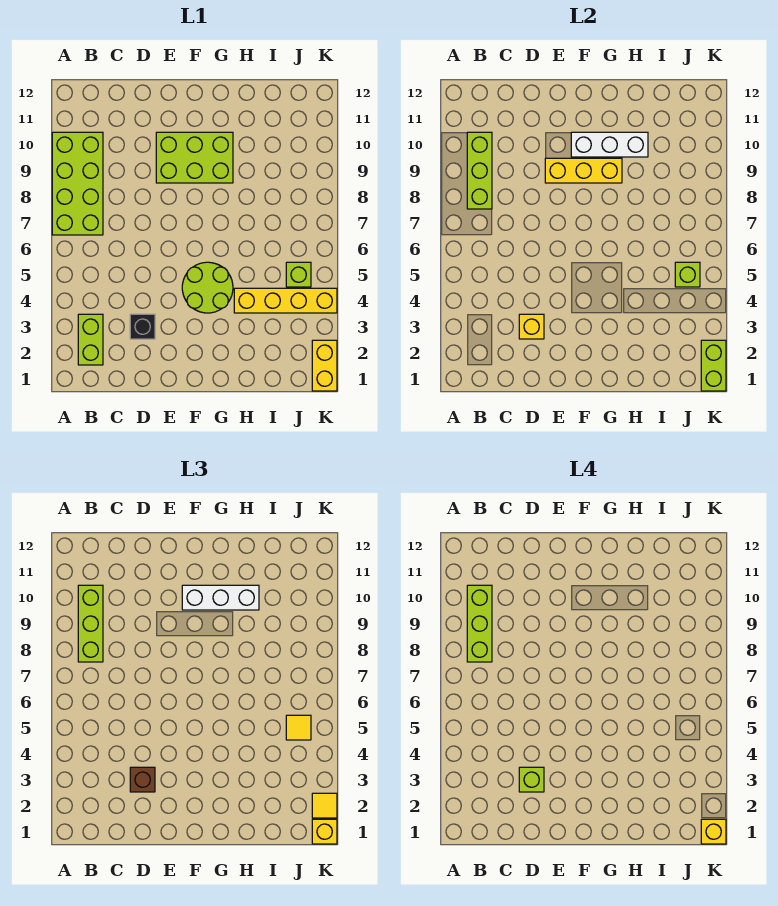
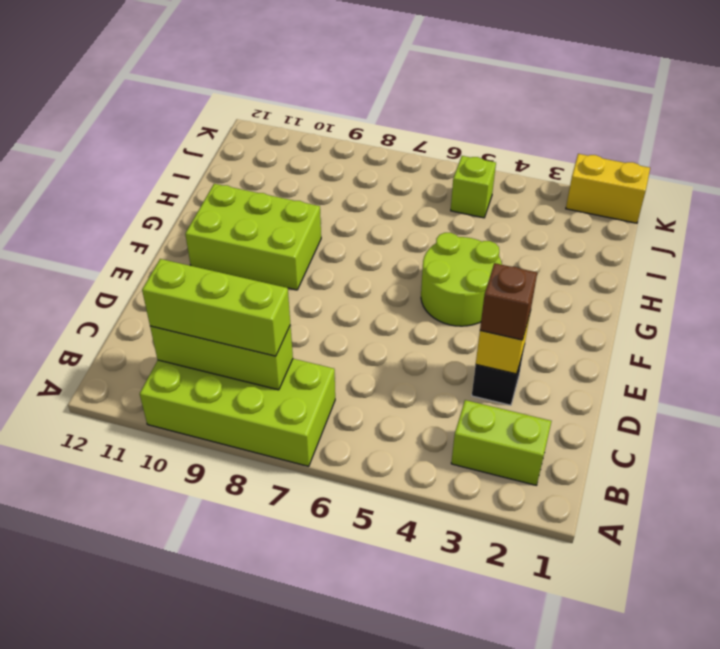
lime 2x3 brick [185,184,321,290] -> lime 2x3 brick turned to [156,132,233,183]
none -> yellow 1x4 brick [234,288,337,313]
none -> yellow 1x3 brick [545,158,622,183]
none -> white 1x3 brick [571,132,648,157]

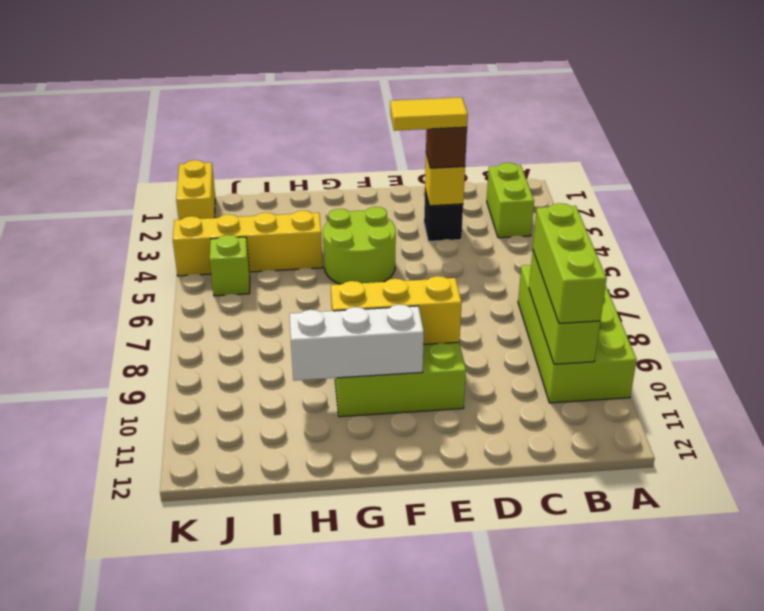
yellow 1x2 tile [390,97,468,131] -> lime 1x1 brick [519,767,544,792]
none -> lime 1x1 brick [675,262,700,287]
none -> lime 1x2 brick [701,340,726,391]
none -> white 1x3 brick [182,585,259,610]

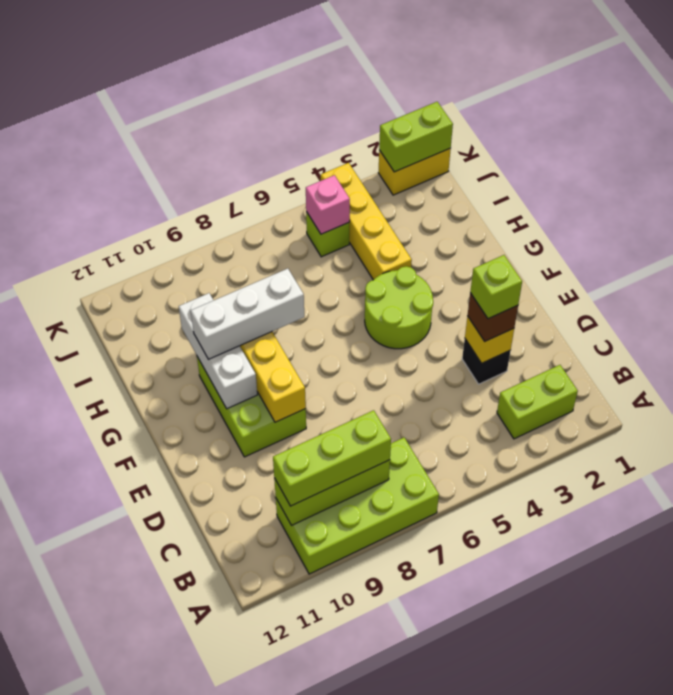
white 1x3 brick [191,269,304,360] -> white 1x3 brick turned to [182,585,259,610]
pink 1x1 brick [306,175,350,234] -> lime 1x1 brick [675,262,700,287]
none -> yellow 1x1 tile [286,715,311,740]
none -> yellow 1x1 brick [312,819,337,844]
none -> yellow 1x1 tile [312,793,337,818]

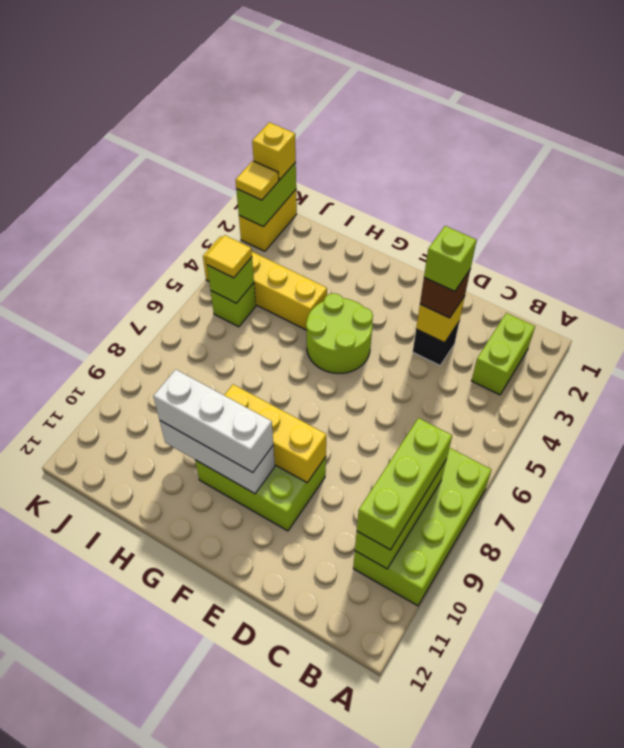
none -> lime 1x3 brick [467,585,492,662]
none -> yellow 1x1 brick [701,819,726,844]

